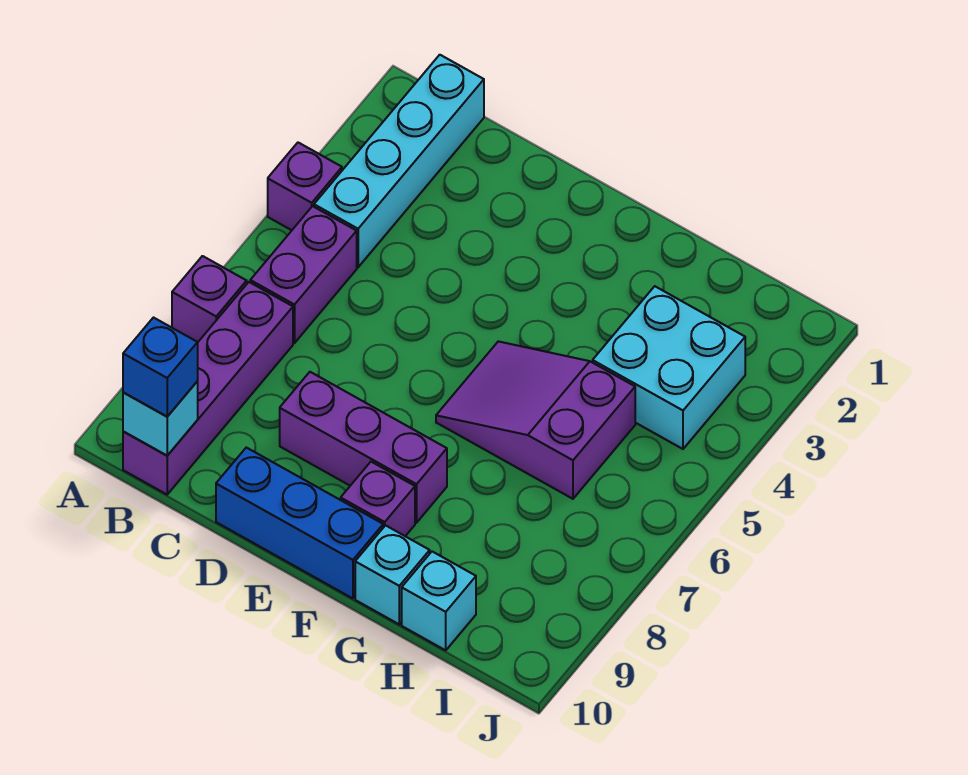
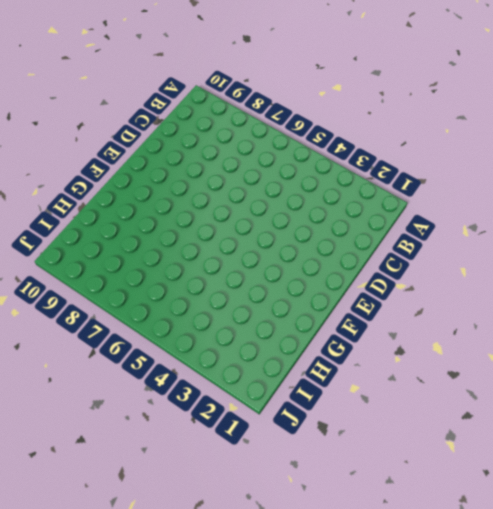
none -> purple 1x1 brick [268,143,342,230]
none -> purple 1x1 brick [172,256,247,342]
none -> cyan 1x4 brick [314,55,484,267]

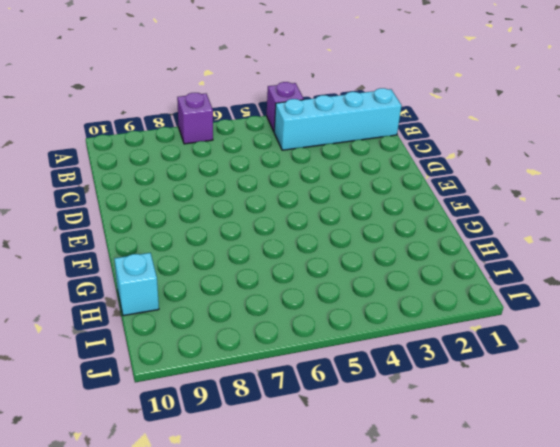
none -> purple 1x2 brick [250,206,357,343]
none -> purple 1x4 brick [123,282,293,494]
none -> purple 1x3 brick [280,372,447,523]

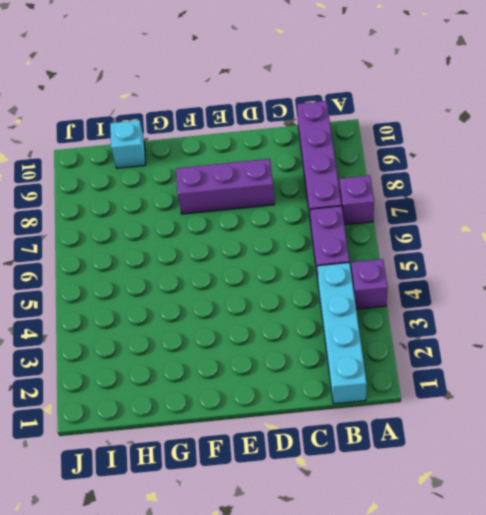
none -> blue 1x3 brick [216,448,383,598]
none -> purple 2x3 slope [436,341,635,499]
none -> purple 1x1 brick [341,462,415,536]

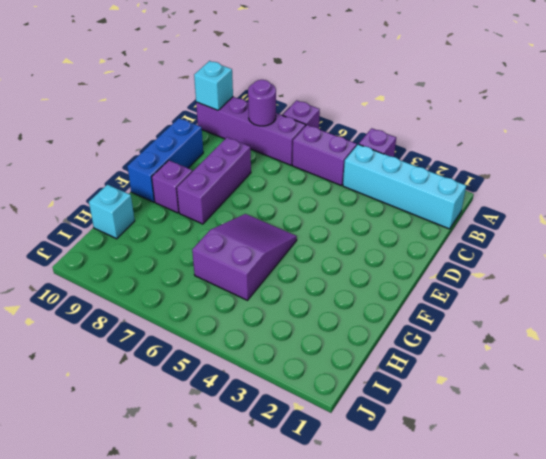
purple 1x1 round brick [248,80,276,126] -> none
none -> cyan 1x1 brick [355,525,430,624]
none -> cyan 2x2 brick [593,286,745,449]
none -> blue 1x1 brick [123,318,198,417]

